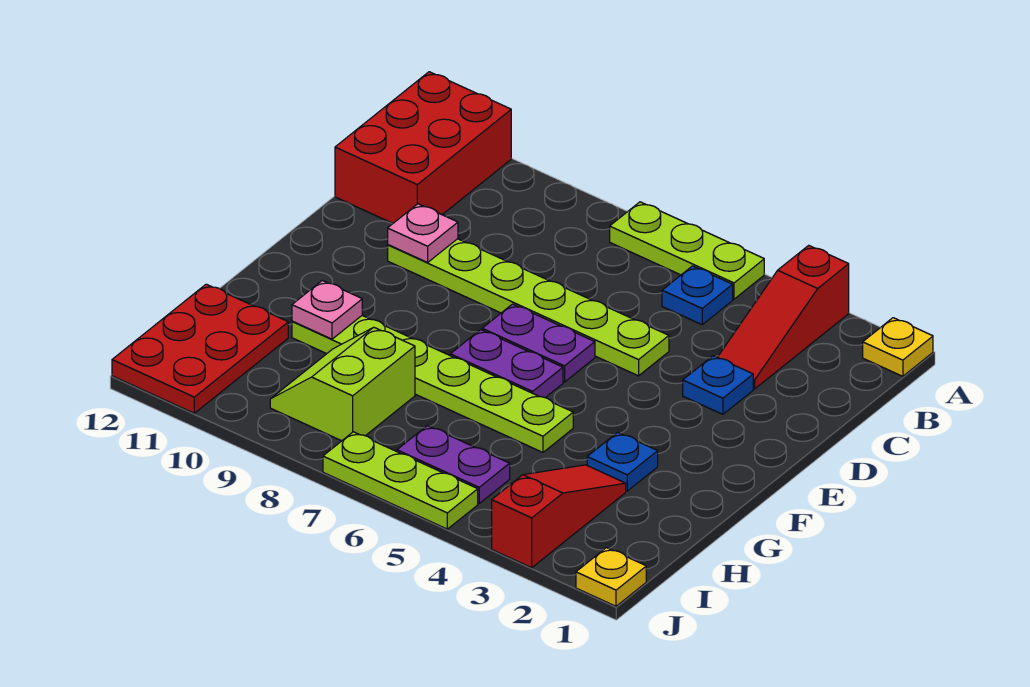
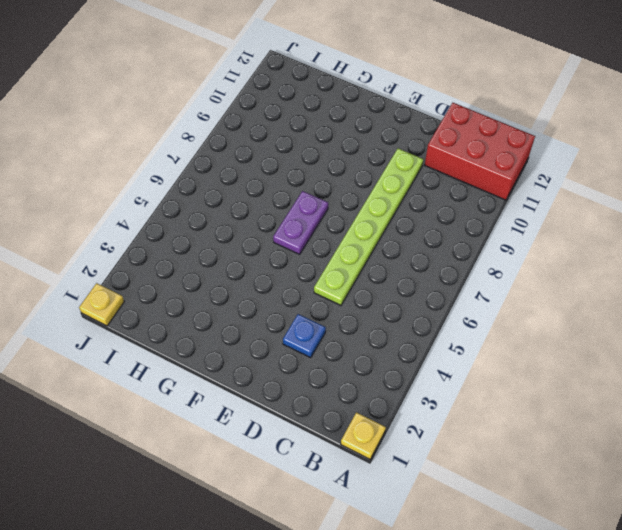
none -> red 1x3 slope [718,245,849,389]
none -> lime 1x3 plate [610,202,764,299]
none -> blue 1x1 plate [662,266,733,325]

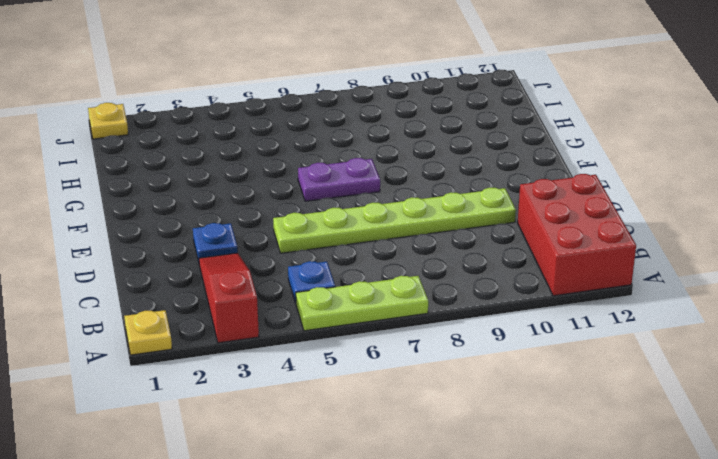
none -> purple 1x2 plate [482,304,595,382]
none -> blue 1x1 plate [587,432,658,491]
none -> lime 1x6 plate [292,316,573,452]

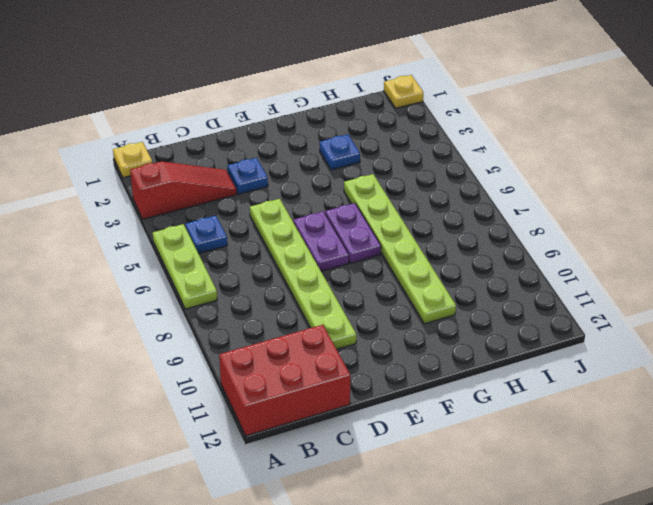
none -> red 1x3 slope [492,465,626,568]
none -> lime 2x2 slope [270,327,415,441]
none -> red 2x3 plate [112,284,288,413]

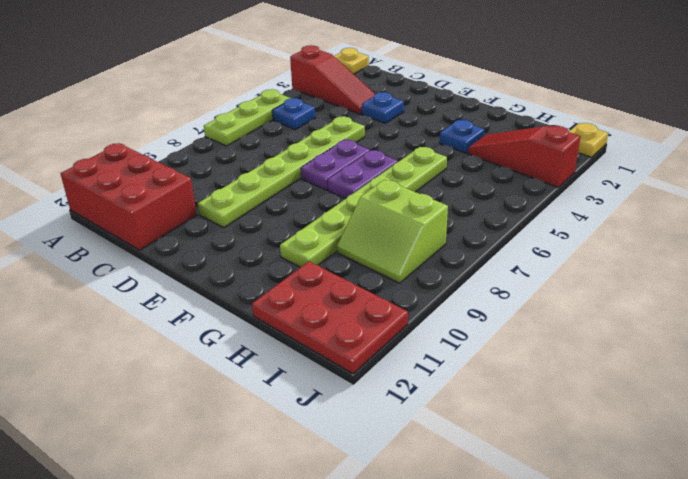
none -> purple 1x2 plate [397,426,510,503]
none -> lime 1x3 plate [323,432,478,529]
none -> pink 1x1 plate [388,204,458,262]

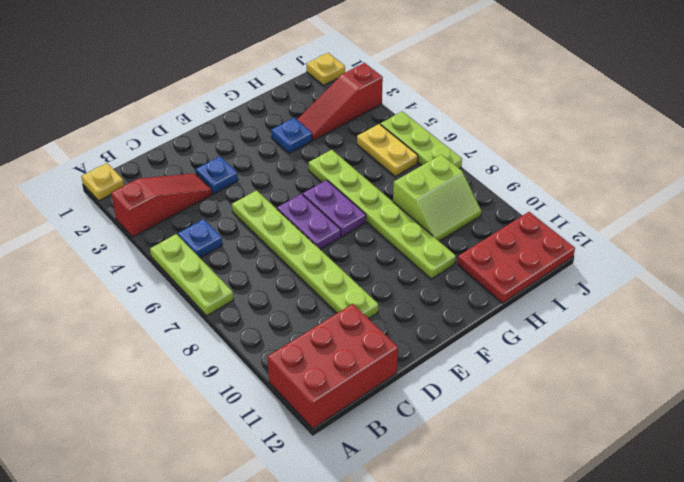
yellow 1x2 plate [357,124,418,176] -> purple 1x2 plate [397,426,510,503]
none -> pink 1x1 plate [388,204,458,262]
none -> pink 1x1 plate [292,280,362,339]

